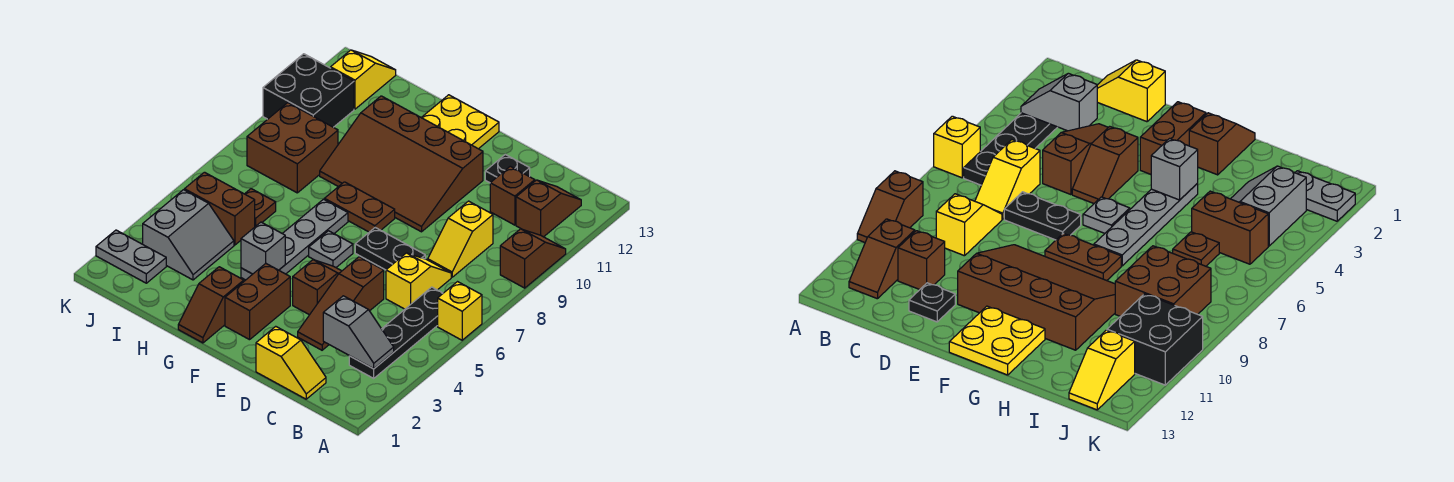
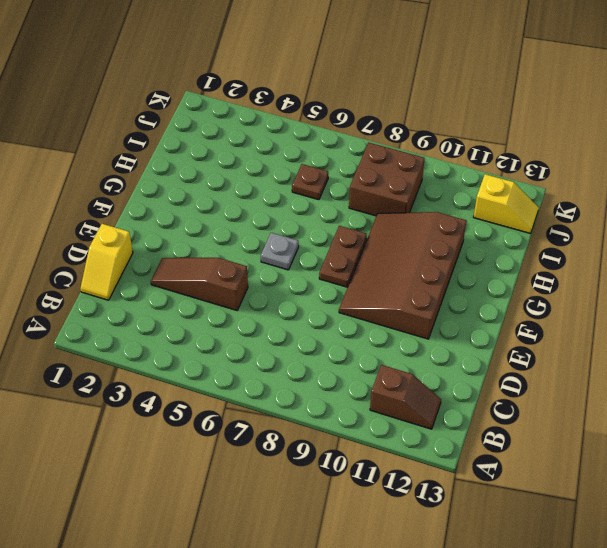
none -> yellow 1x1 brick [438,282,482,340]
none -> brown 1x2 slope [500,229,566,288]
none -> black 1x4 plate [349,287,443,378]

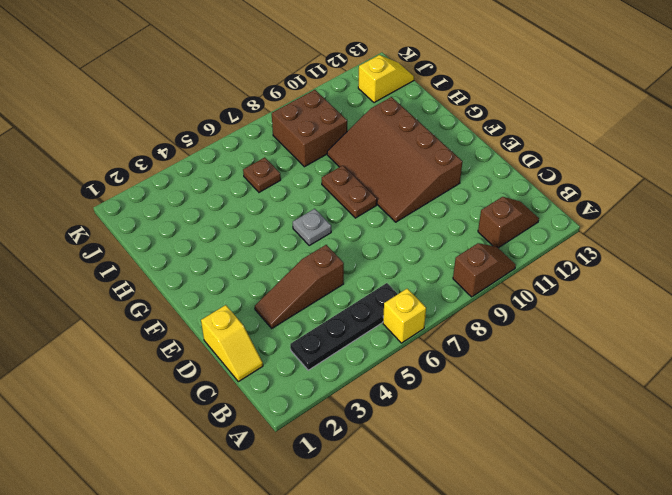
none -> yellow 1x2 slope [386,253,451,309]
none -> yellow 1x2 slope [428,201,493,277]
none -> brown 1x1 brick [490,166,535,225]

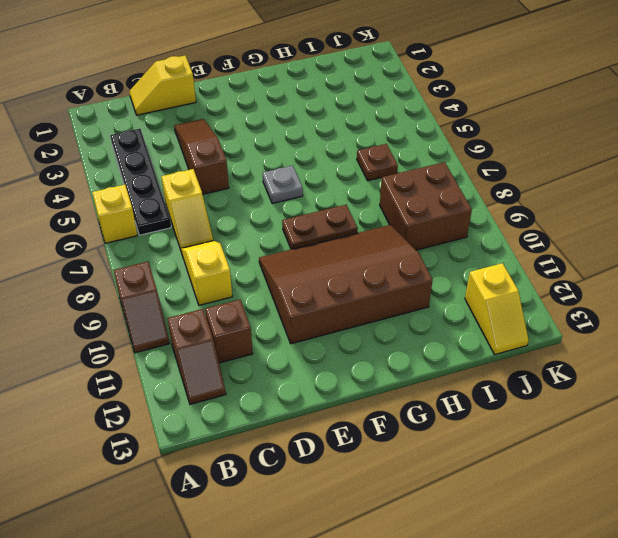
none -> black 1x2 plate [355,228,425,270]
none -> black 1x1 plate [485,154,530,183]
none -> brown 1x2 slope [293,260,341,315]

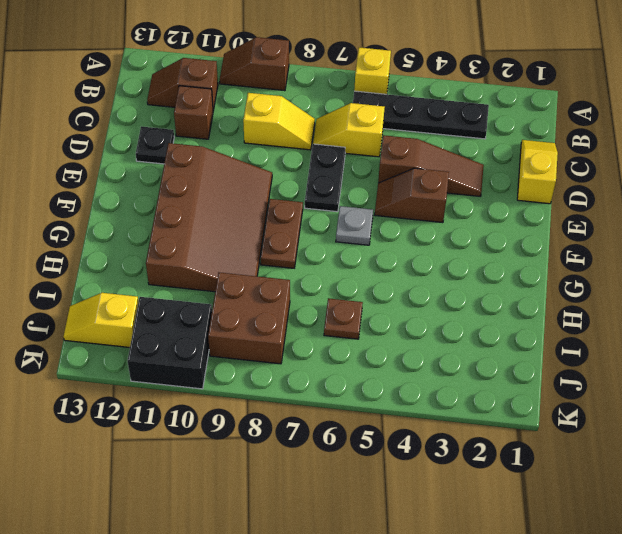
none -> brown 1x2 brick [225,264,290,340]
none -> yellow 2x2 plate [421,95,499,149]
none -> brown 1x2 slope [178,267,244,343]

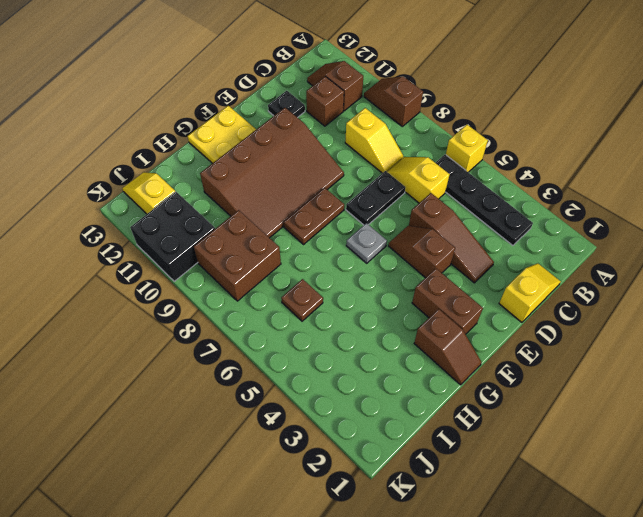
none -> grey 1x4 plate [241,199,348,280]
none -> grey 2x2 slope [143,190,234,280]
none -> brown 1x2 brick [184,172,255,245]

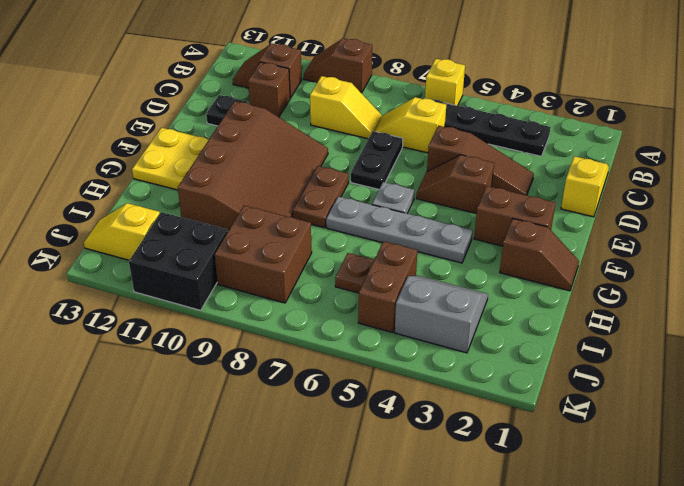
none -> grey 1x2 plate [96,230,166,283]
none -> grey 1x2 slope [323,296,394,369]
none -> grey 1x1 brick [241,222,285,274]

